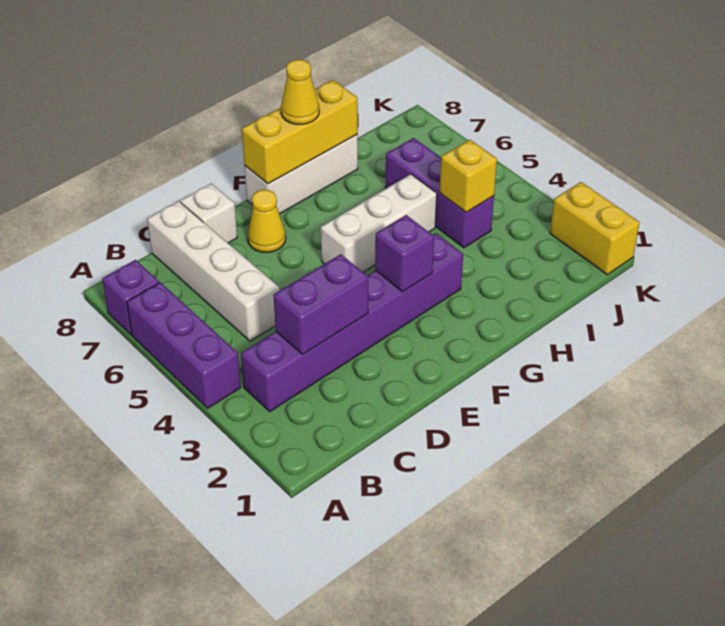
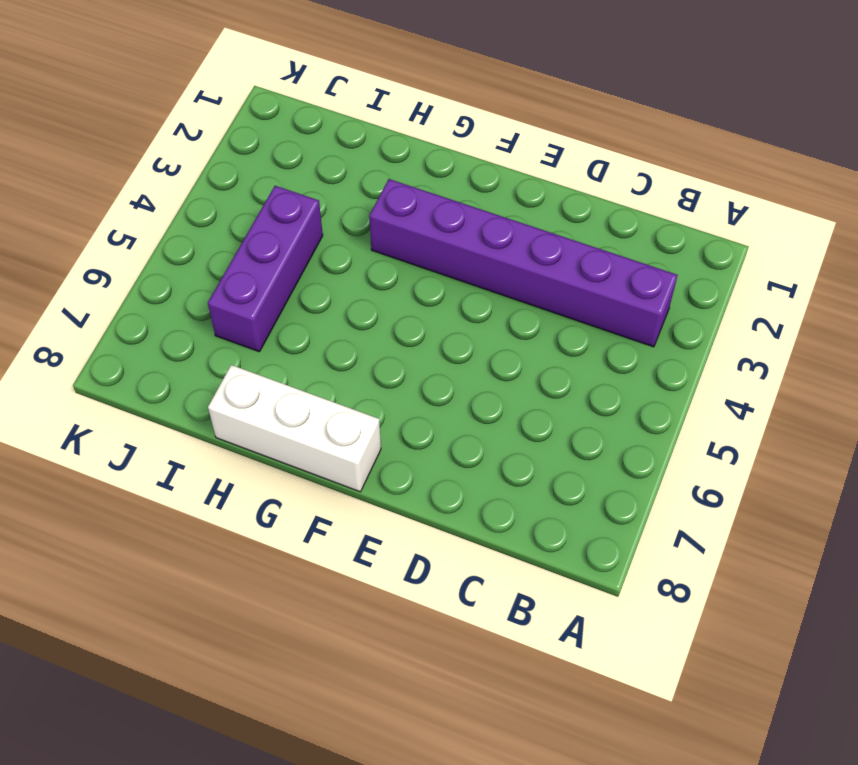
none -> purple 1x3 brick [127,282,241,408]
none -> purple 1x1 brick [102,260,159,335]
none -> white 1x4 brick [147,201,280,341]

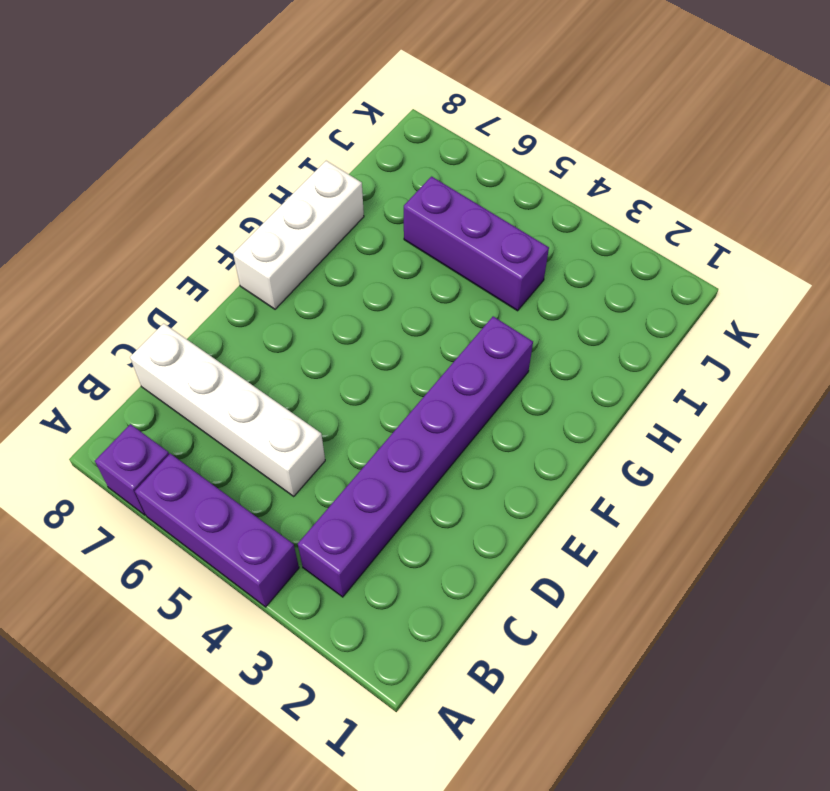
none -> white 1x1 brick [180,184,237,243]
none -> yellow 1x1 cone [247,190,286,252]
none -> white 1x3 brick [321,174,437,272]

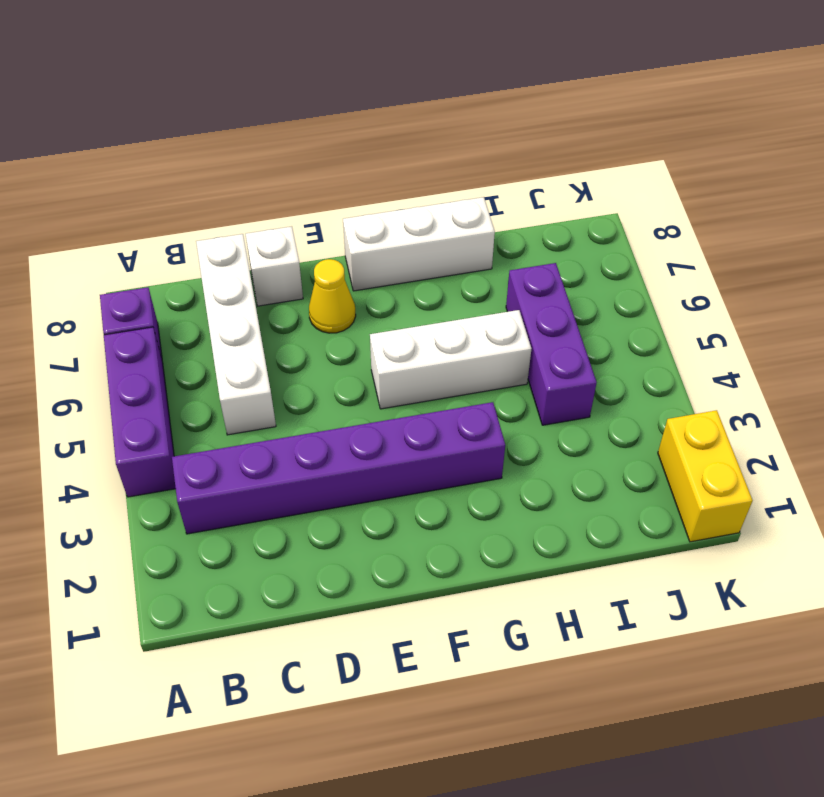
none -> purple 1x2 brick [274,254,368,354]
none -> purple 1x1 brick [375,215,434,292]
none -> yellow 1x3 brick [242,80,358,184]

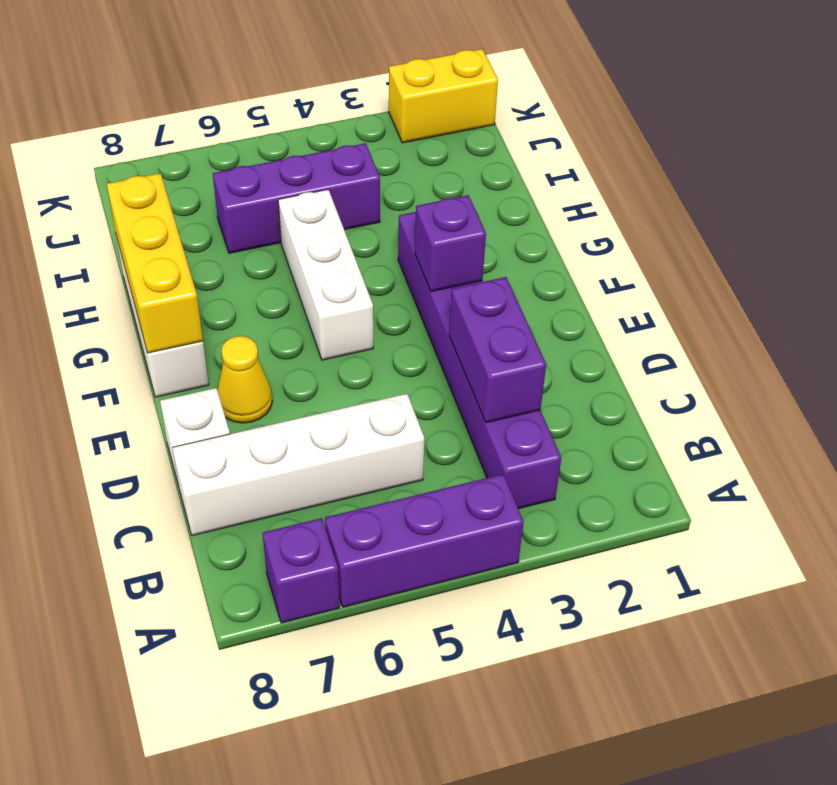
none -> yellow 1x1 brick [440,140,497,212]
none -> yellow 1x1 cone [281,60,319,124]

